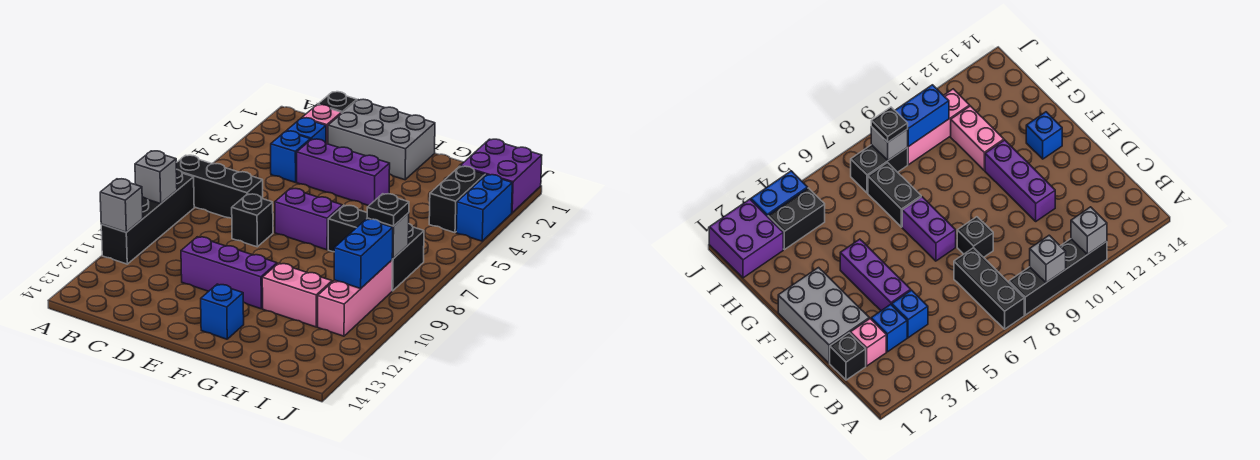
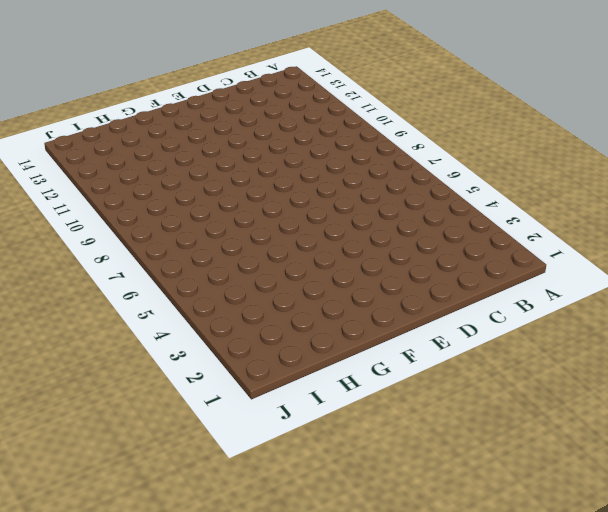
none -> black 1x3 brick [176,155,263,218]
none -> black 1x4 brick [101,169,194,264]
none -> black 1x1 brick [318,92,357,113]

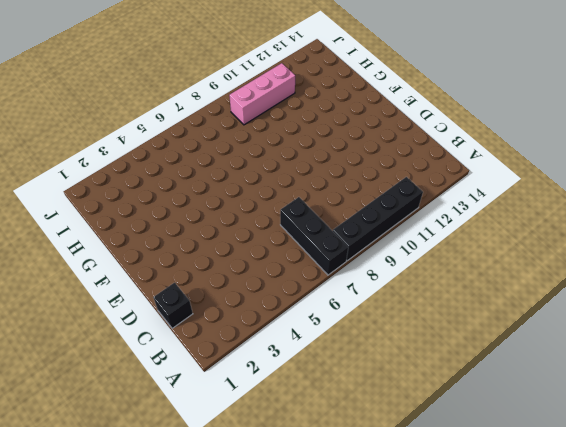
none -> pink 1x1 brick [302,105,342,144]
none -> blue 1x1 brick [287,118,326,143]
none -> blue 1x1 brick [271,131,311,182]

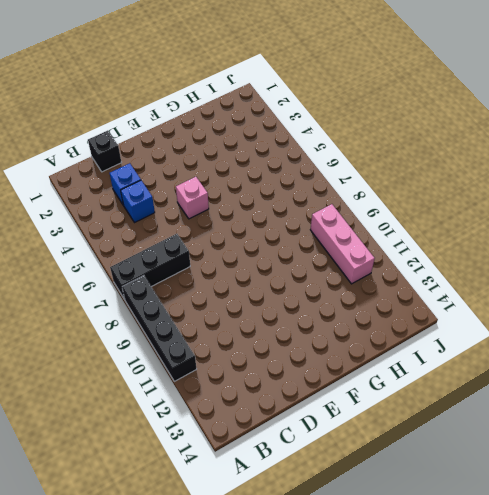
pink 1x1 brick [176,177,209,219] -> pink 1x1 brick moved to [302,105,342,144]
none -> grey 2x3 brick [328,99,435,180]
none -> purple 1x3 brick [297,139,390,206]
none -> black 1x1 brick [232,194,273,247]

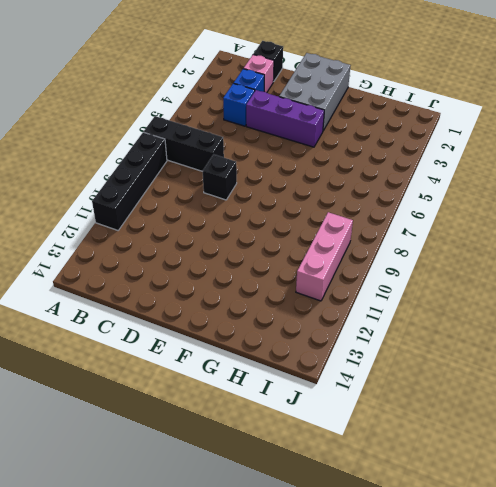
grey 2x3 brick [279,53,350,131] -> grey 2x3 brick turned to [328,99,435,180]
none -> purple 1x3 brick [181,237,277,309]
none -> purple 1x2 brick [275,188,342,250]
none -> blue 1x1 brick [201,284,244,339]

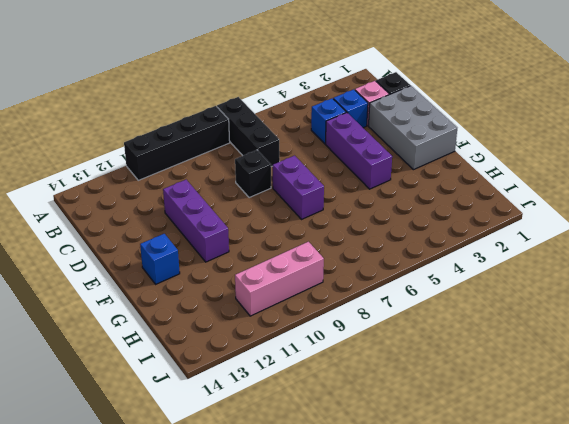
none -> black 1x2 brick [328,205,367,252]
none -> pink 1x2 brick [262,263,332,327]
none -> purple 2x2 brick [460,139,542,213]

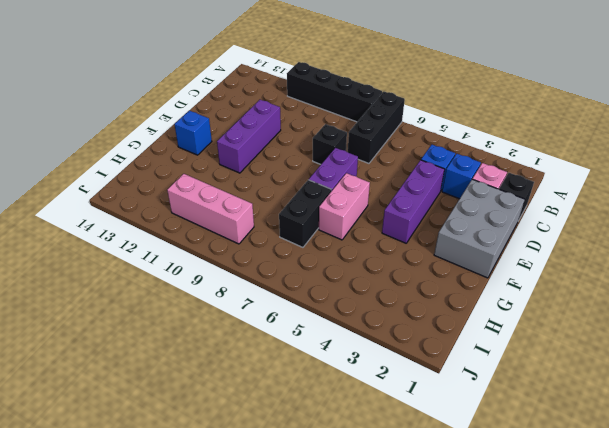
pink 1x2 brick [319,173,370,240] -> pink 1x2 brick moved to [262,263,332,327]
none -> purple 2x2 brick [460,139,542,213]
none -> black 1x2 brick [429,166,485,233]
none -> black 1x2 brick [392,224,424,291]

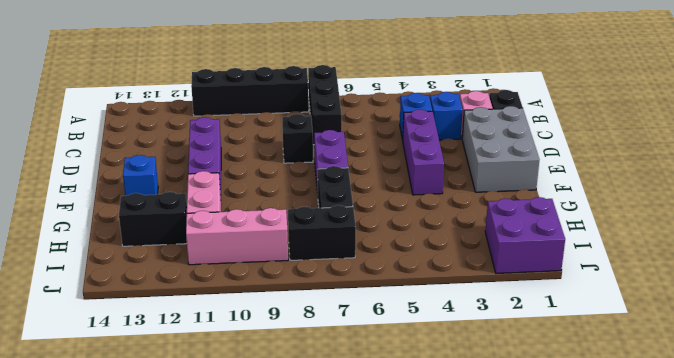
black 1x2 brick [119,192,187,246] -> black 1x2 brick moved to [429,166,485,233]
none -> blue 1x2 brick [456,175,512,241]
none -> grey 1x1 brick [135,151,177,204]
none -> grey 1x1 brick [100,179,143,232]

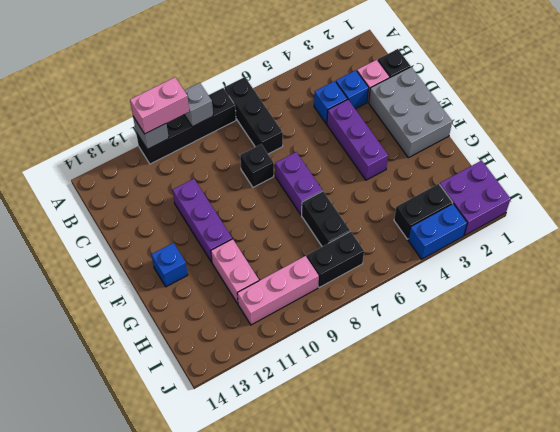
pink 1x2 brick [130,77,189,134] -> none
none -> grey 1x1 brick [367,213,409,259]
none -> blue 1x2 brick [334,219,393,289]
none -> black 1x1 plate [367,194,409,226]

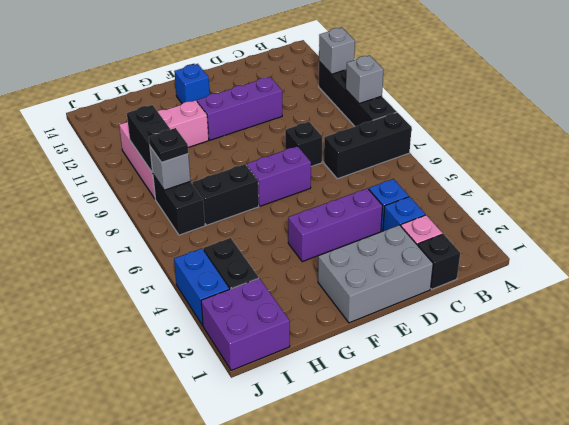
black 1x2 brick [127,105,171,173] -> blue 1x2 brick [334,219,393,289]

